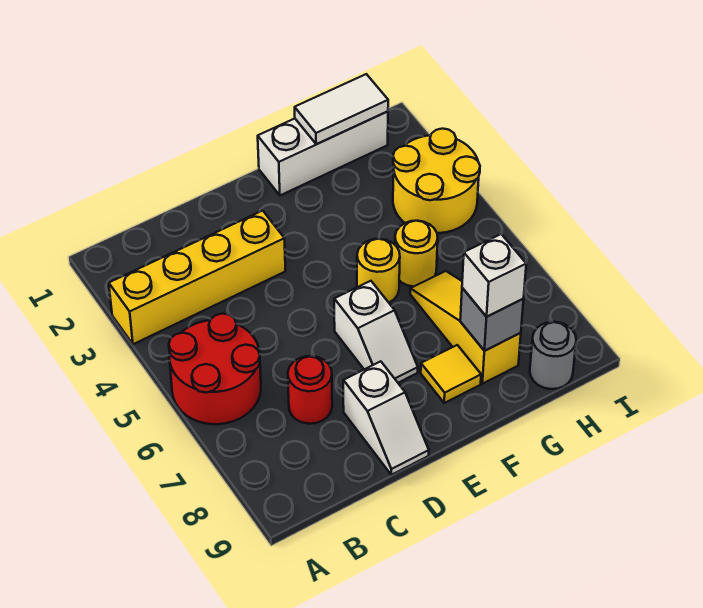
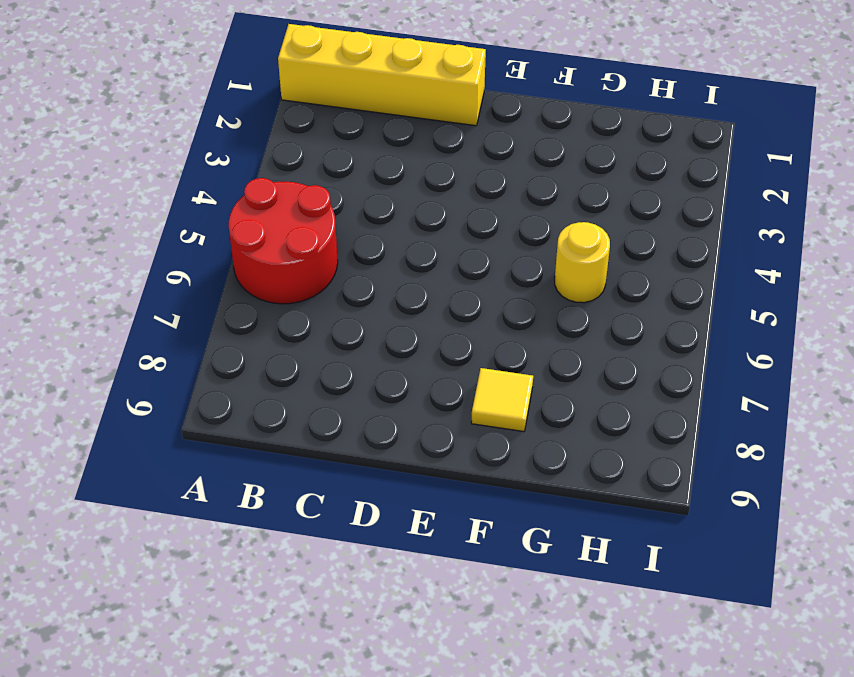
yellow 1x4 brick [278,24,486,126] -> yellow 1x4 brick moved to [109,211,285,344]
none -> red 1x1 round brick [288,356,332,424]
none -> white 1x2 slope [343,361,429,475]
none -> white 1x2 slope [334,281,418,383]

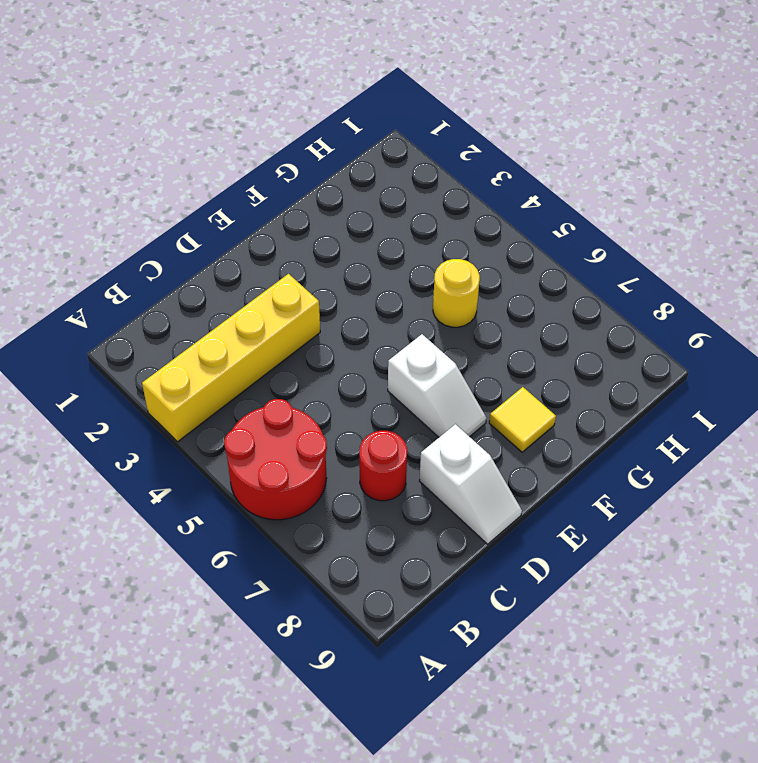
none -> white 1x3 brick [258,111,388,195]
none -> yellow 1x1 round brick [357,239,400,302]
none -> yellow 1x3 slope [410,271,521,384]

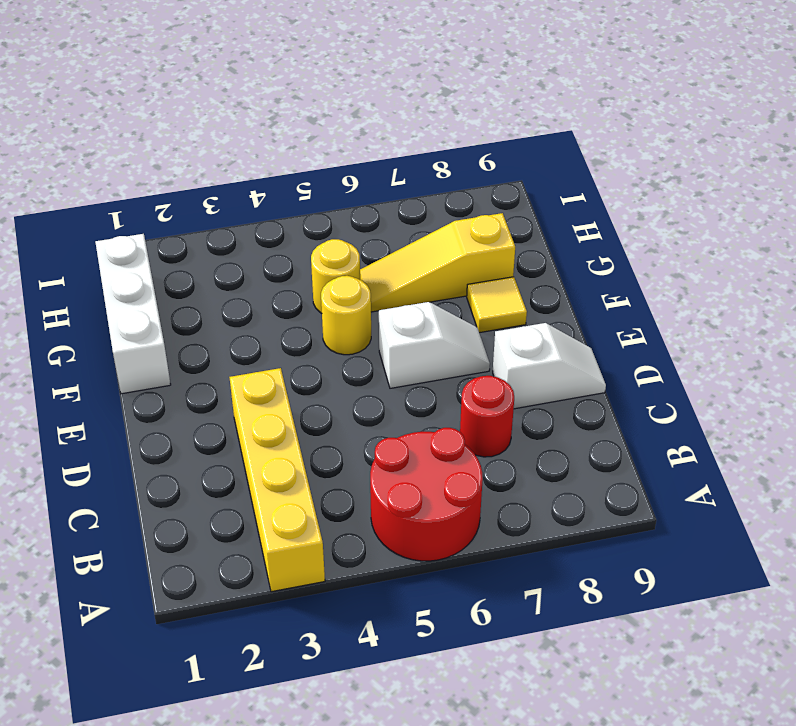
none -> yellow 2x2 round brick [393,129,480,233]
none -> grey 1x1 round brick [530,322,576,389]
none -> white 1x2 tile [295,74,388,144]

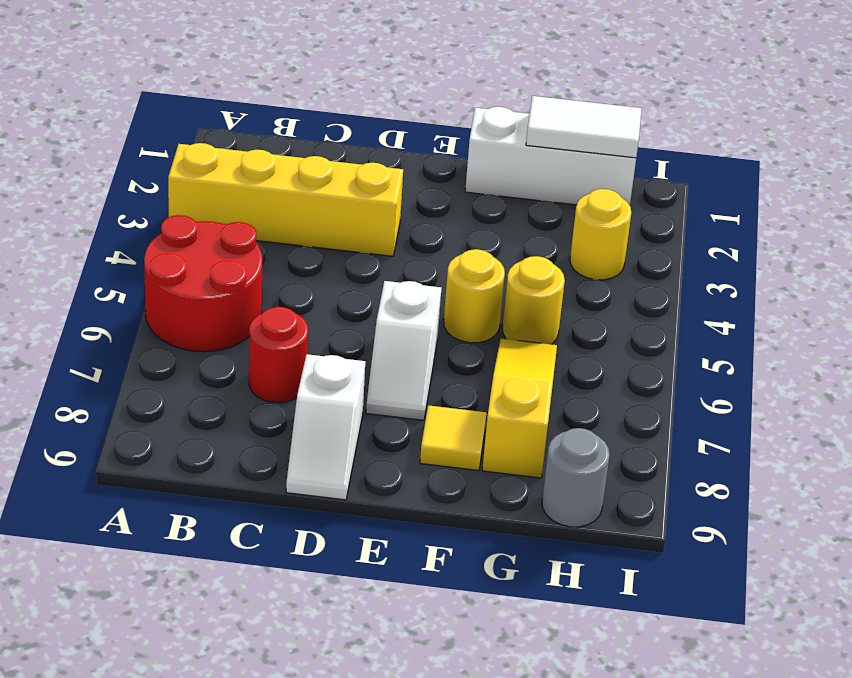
yellow 1x1 round brick [570,189,631,280] -> yellow 2x2 round brick [393,129,480,233]
none -> grey 1x1 brick [460,288,524,351]
none -> white 1x1 brick [462,234,526,317]

